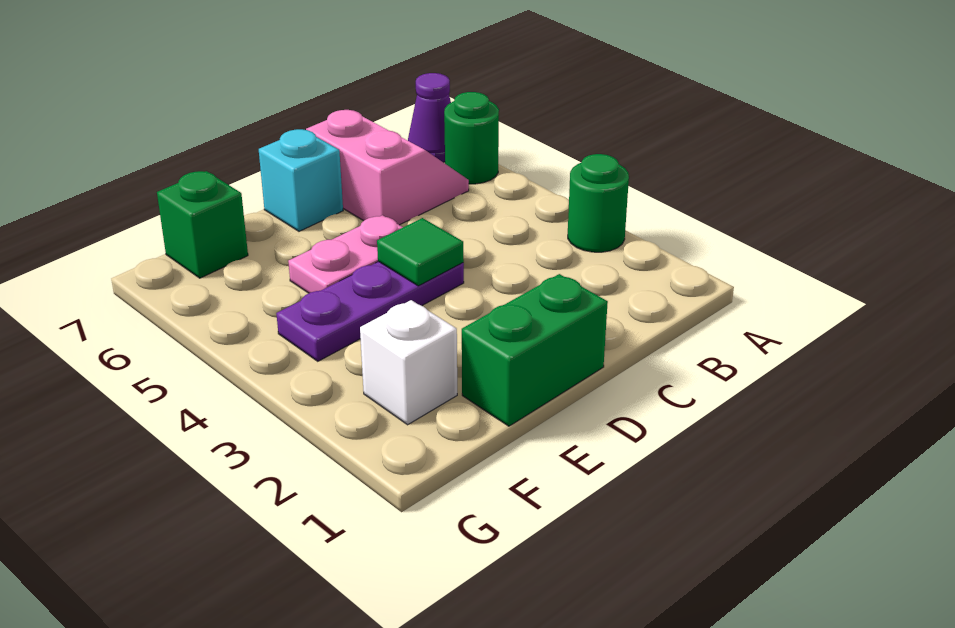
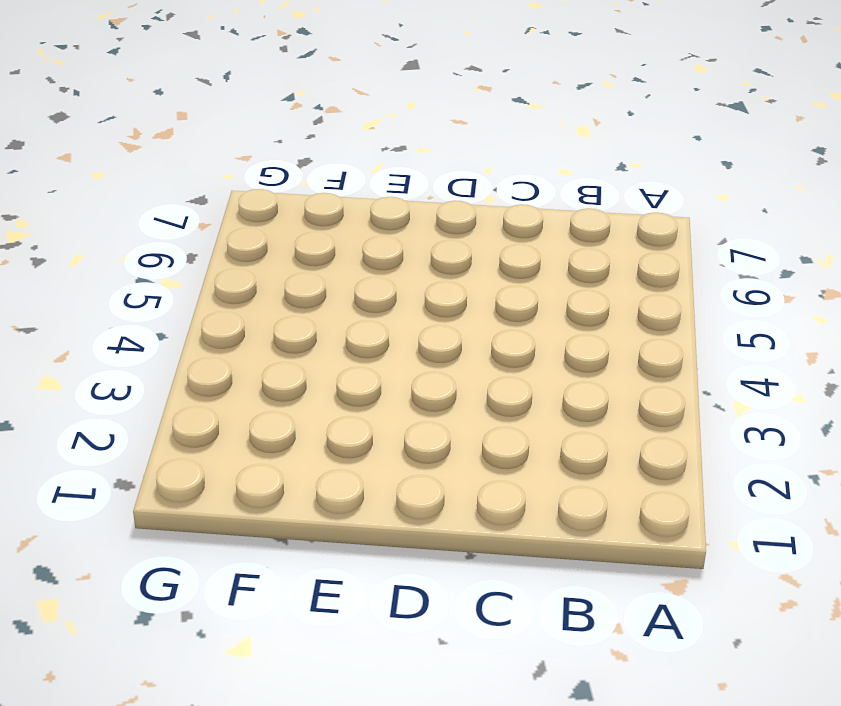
none -> green 1x1 round brick [568,154,629,252]
none -> green 1x1 round brick [444,92,499,184]

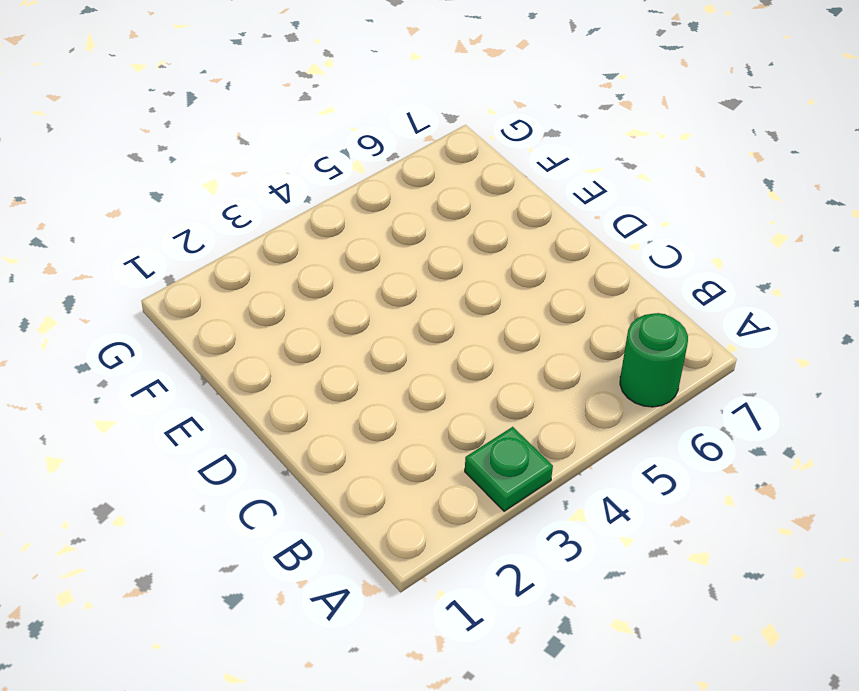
green 1x1 plate [465,427,553,511] -> green 1x1 round brick [568,154,629,252]
none -> purple 1x1 cone [408,73,451,162]
none -> pink 2x2 slope [306,110,469,225]

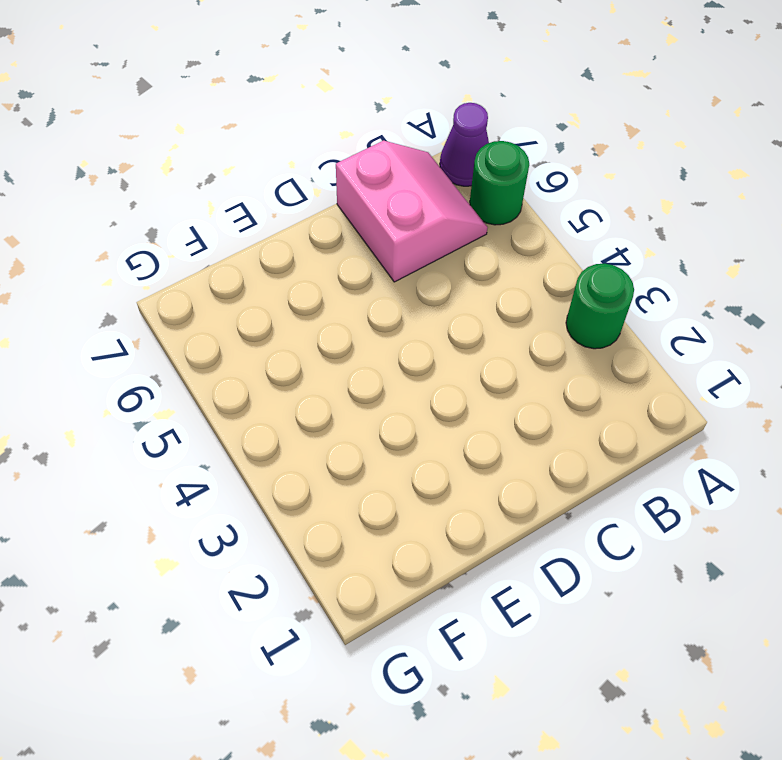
none -> green 1x2 brick [462,274,608,426]
none -> purple 1x3 plate [276,261,464,361]

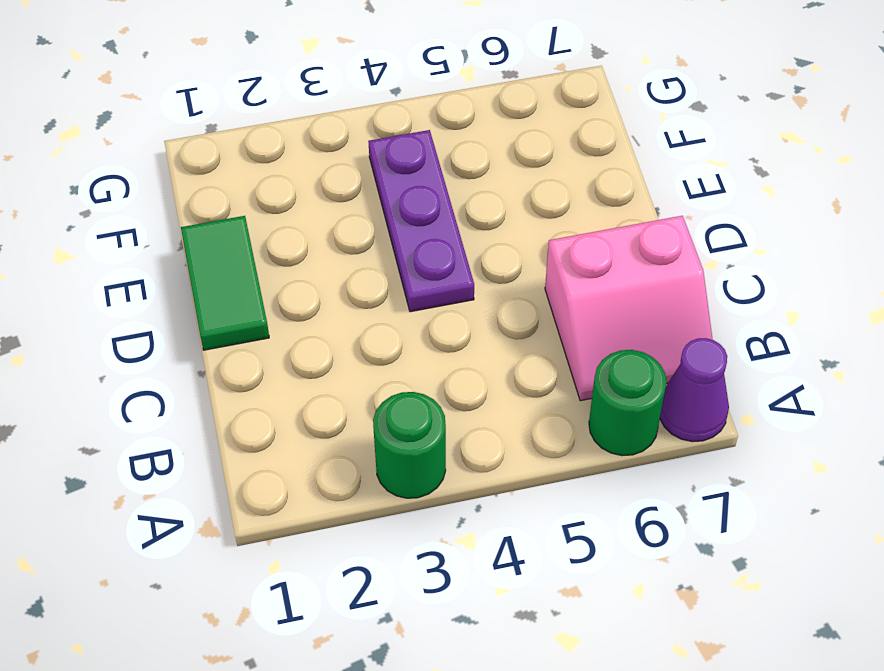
green 1x2 tile [181,216,269,350] -> green 1x2 brick [462,274,608,426]
none -> pink 1x2 plate [288,215,403,293]
none -> cyan 1x1 brick [259,129,343,231]

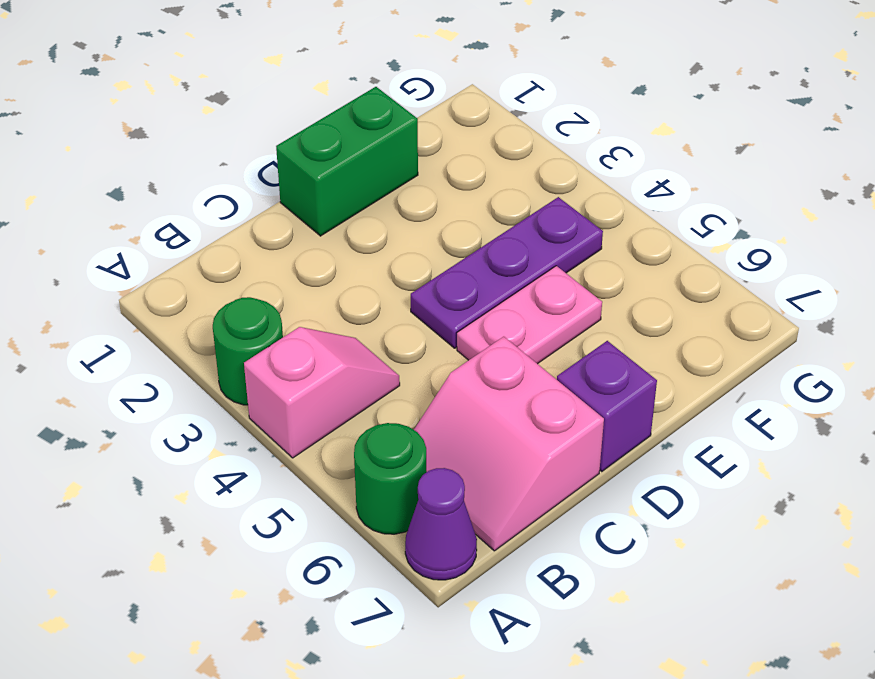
pink 1x2 slope [244,327,400,458] -> none
purple 1x1 brick [557,341,657,471] -> cyan 1x1 brick [259,129,343,231]
none -> white 1x1 brick [360,300,457,425]
none -> green 1x1 brick [157,171,248,278]

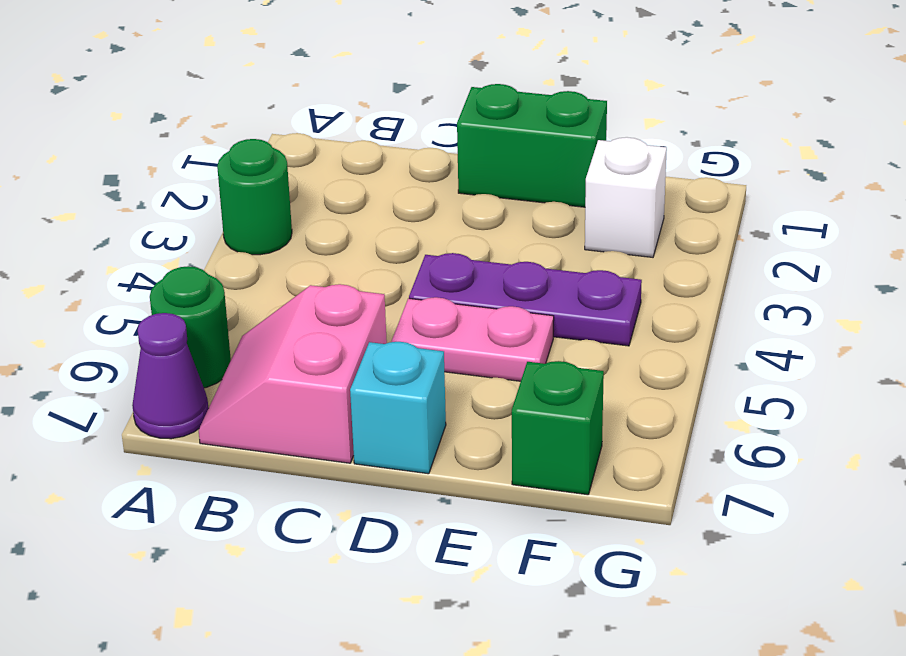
none -> green 1x1 tile [377,218,464,286]

